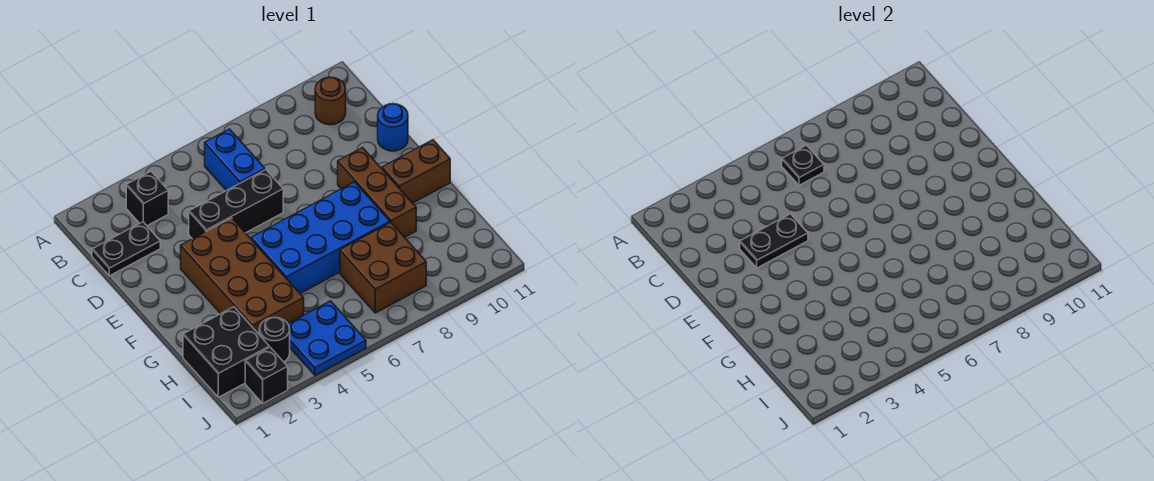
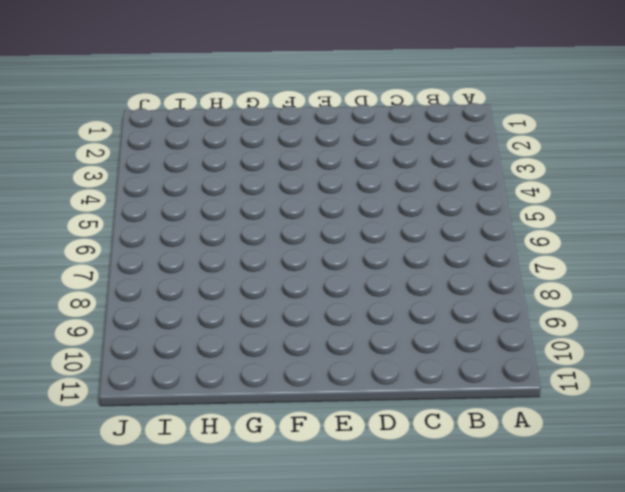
none -> black 1x1 brick [126,171,168,226]
none -> blue 1x2 brick [205,129,265,191]
none -> brown 1x1 round brick [315,77,346,125]

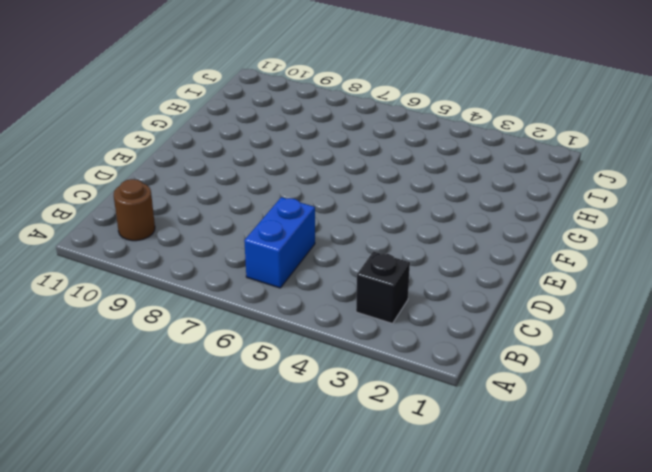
none -> black 1x2 plate [92,222,160,276]
none -> black 1x3 brick [189,170,283,239]
none -> blue 1x1 round brick [378,104,408,151]

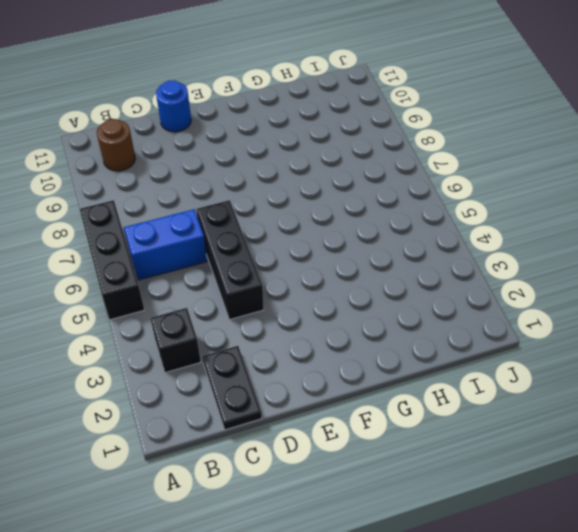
black 1x3 brick [80,200,144,320] -> none
none -> brown 2x4 brick [181,218,304,334]
none -> brown 1x3 brick [338,148,416,237]
none -> blue 2x4 brick [251,182,390,293]

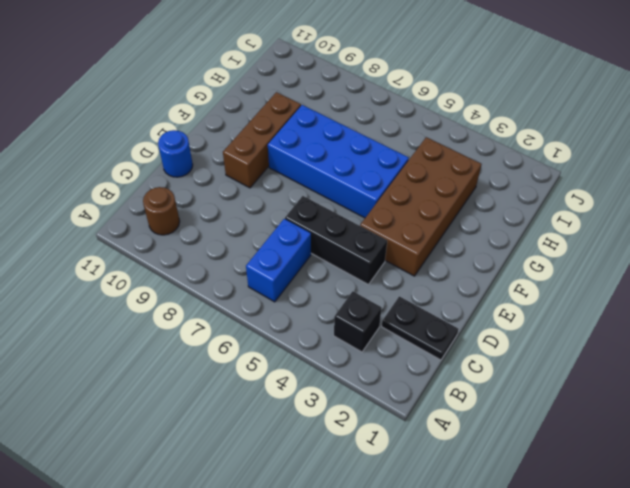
none -> brown 1x2 brick [382,140,450,203]
none -> black 2x2 brick [183,307,269,397]
none -> brown 2x2 brick [340,223,426,313]

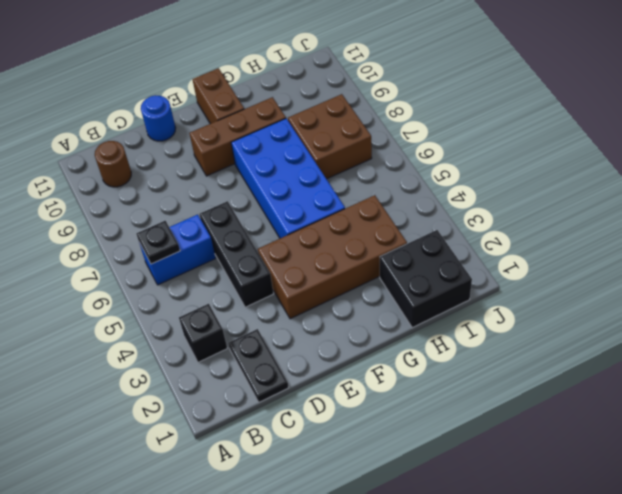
none -> black 1x1 round brick [259,317,290,362]
none -> blue 2x2 plate [288,301,366,375]
none -> black 1x1 brick [245,347,288,403]

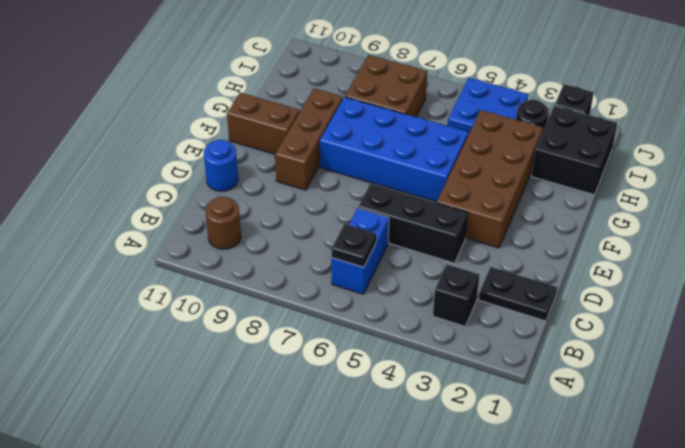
none -> black 1x2 plate [740,214,808,268]

